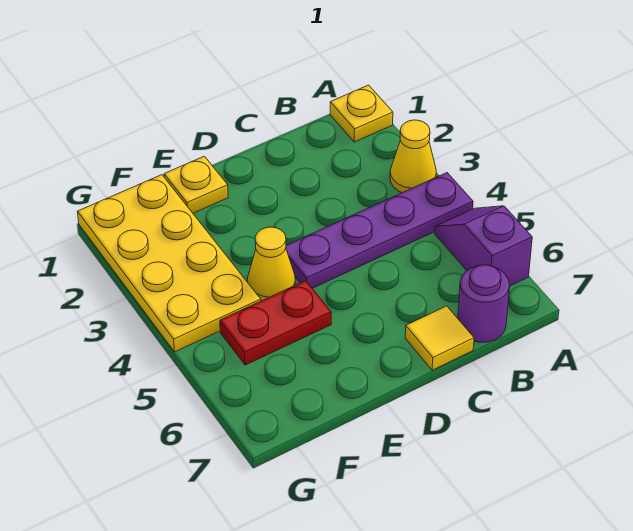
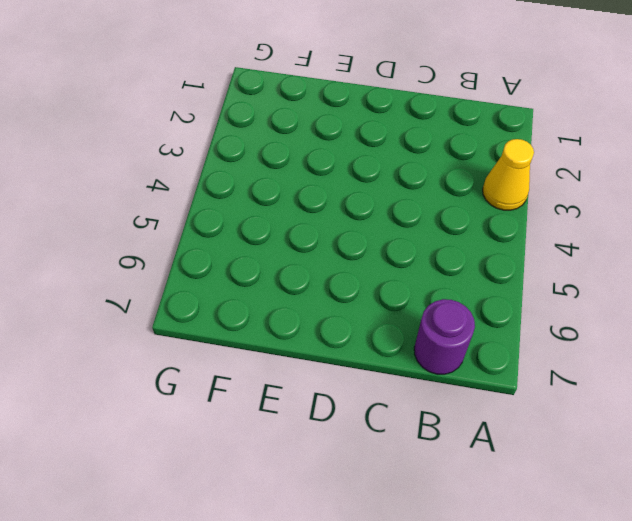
none -> yellow 1x1 plate [330,85,393,142]
none -> purple 1x4 plate [286,173,473,288]

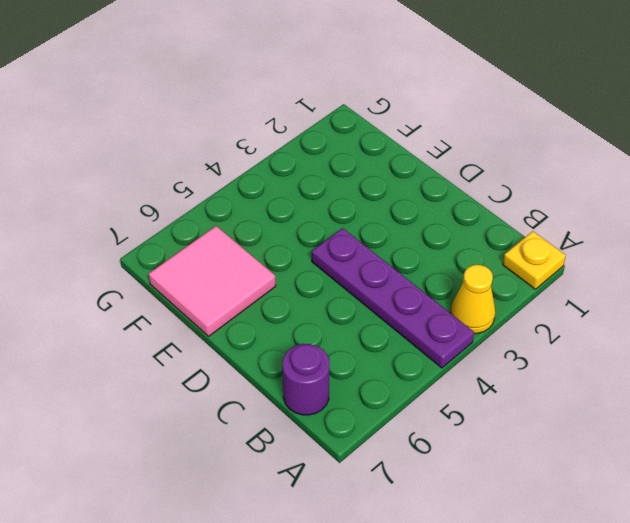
pink 2x2 tile [149,226,276,336] -> none
none -> purple 1x2 slope [435,206,532,286]
none -> yellow 1x1 tile [405,306,474,370]

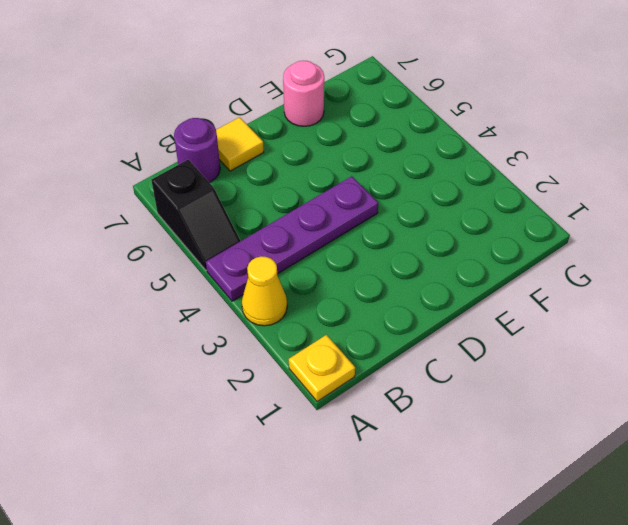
black 1x2 slope [151,160,240,270] -> purple 1x2 slope [435,206,532,286]
pink 1x1 round brick [283,61,324,126] -> none
none -> yellow 1x1 plate [164,156,228,213]
none -> yellow 1x1 cone [248,227,295,301]

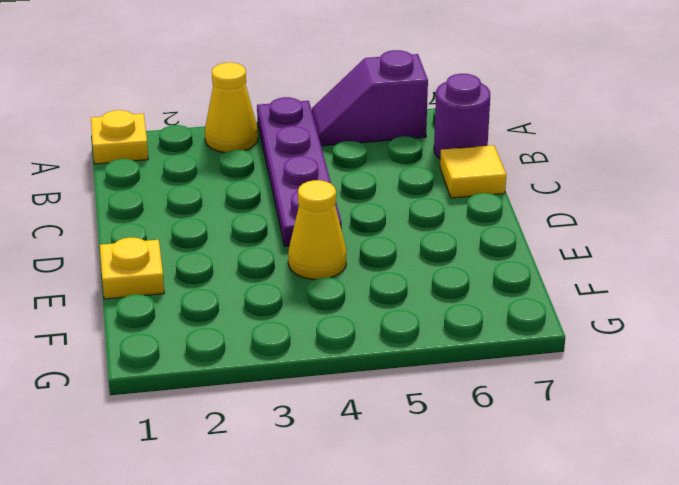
none -> red 1x2 plate [220,281,331,365]
none -> yellow 2x4 plate [78,175,261,352]

